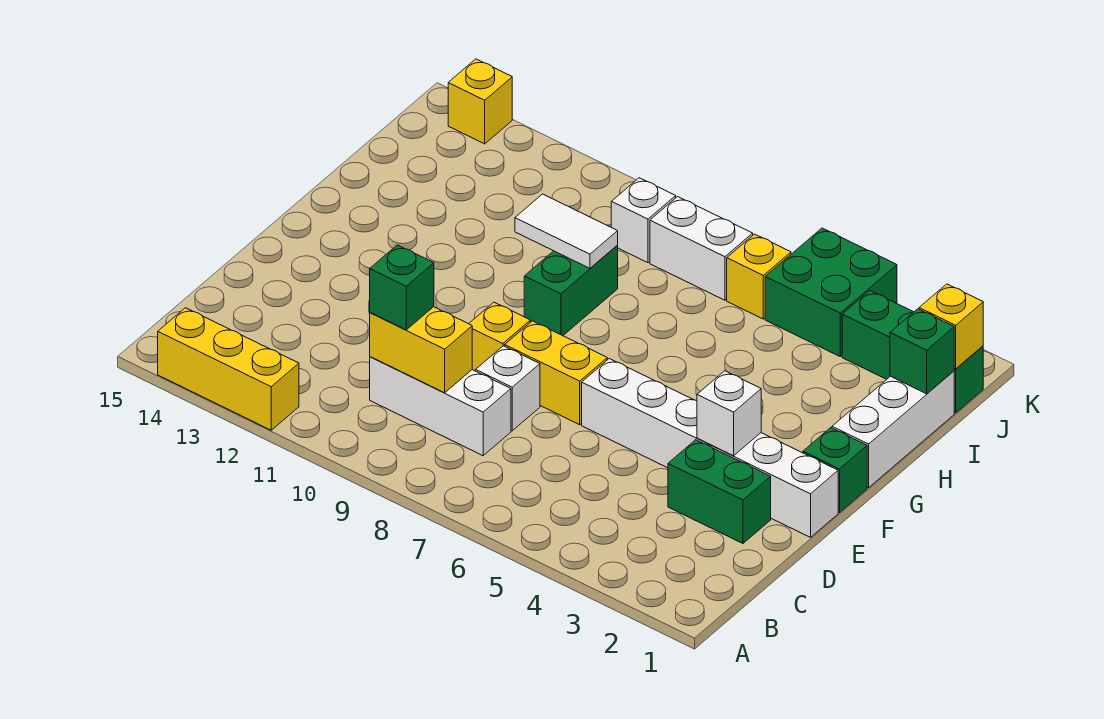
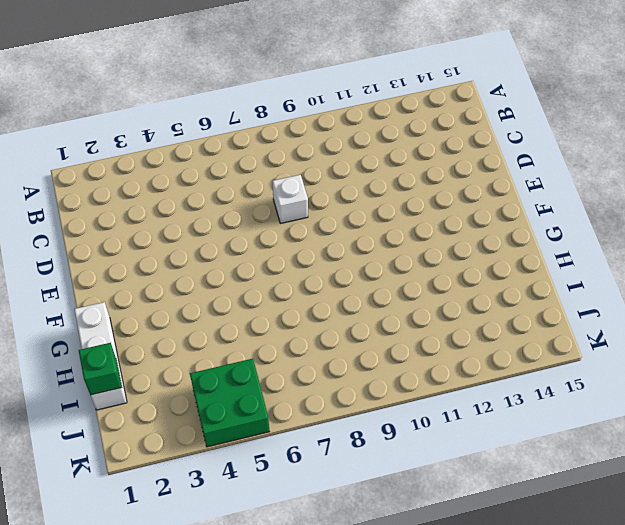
none -> yellow 1x3 brick [158,308,299,430]
none -> white 1x3 brick [370,357,511,456]
none -> green 1x2 brick [668,440,771,543]

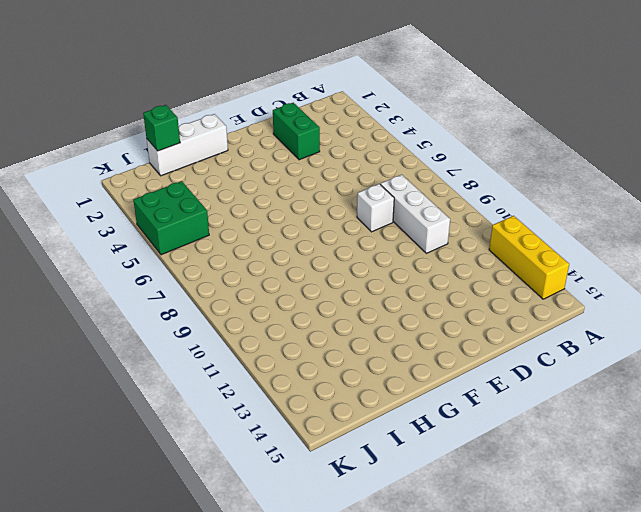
none -> white 1x6 brick [582,359,838,537]
none -> yellow 1x2 brick [505,321,607,425]
none -> yellow 1x1 brick [469,302,530,371]

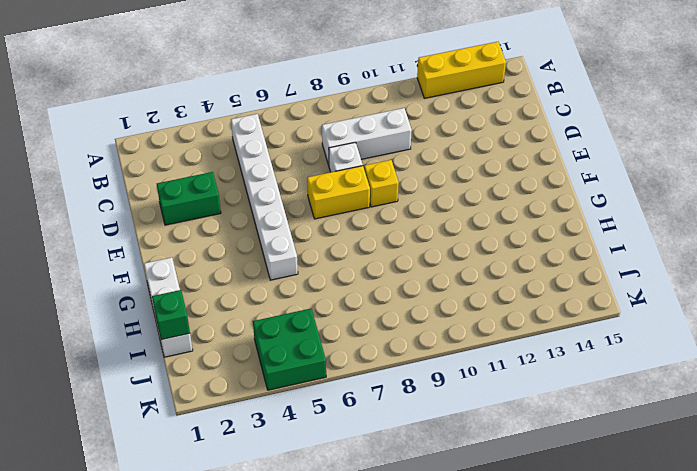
white 1x6 brick [231,114,298,280] -> white 1x6 brick turned to [582,359,838,537]
none -> green 1x1 brick [803,428,867,513]
none -> green 1x2 brick [524,246,618,336]
none -> green 1x3 brick [842,291,983,413]

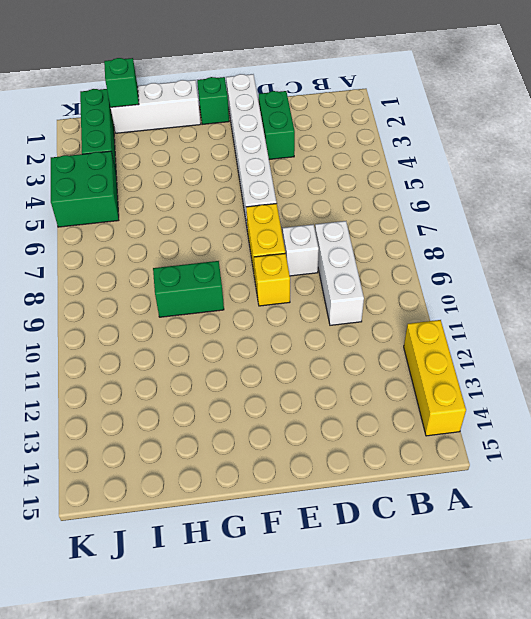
none -> yellow 1x1 brick [727,234,791,319]
none -> white 1x2 brick [650,197,753,300]
none -> white 1x1 brick [611,178,676,263]

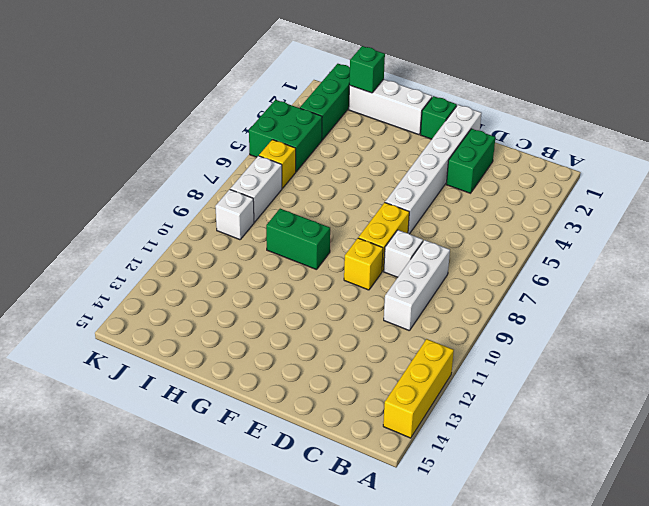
none -> yellow 1x1 brick [448,59,512,144]
none -> yellow 1x2 brick [370,307,472,393]
none -> white 1x1 brick [697,371,761,456]

